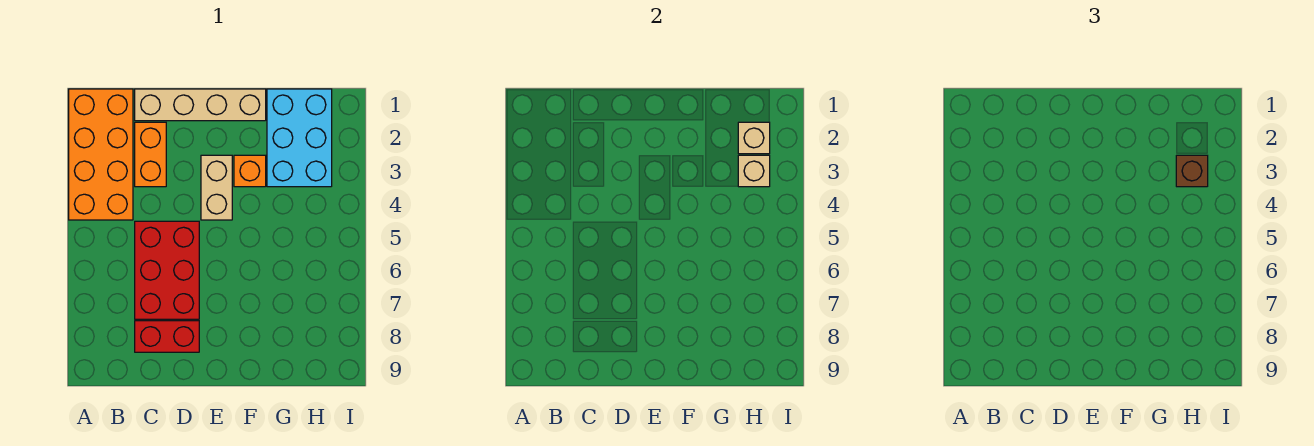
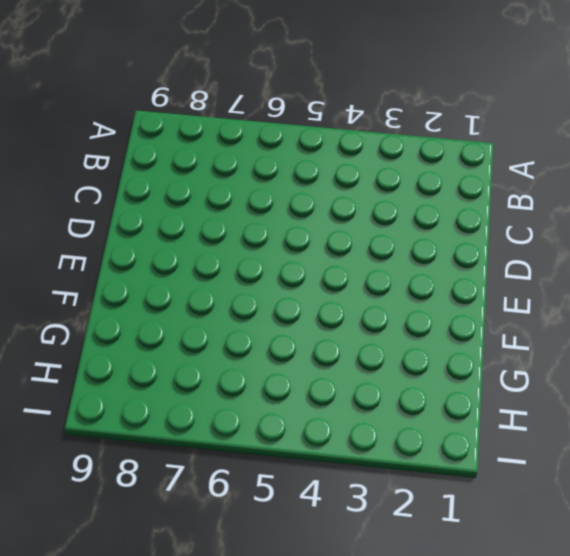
none -> orange 2x4 brick [69,89,133,220]
none -> tan 1x4 brick [135,89,266,121]

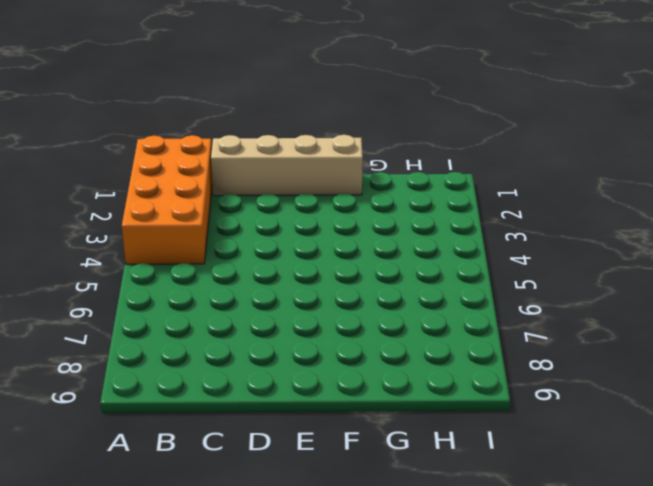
none -> orange 1x2 brick [135,122,166,187]
none -> red 2x3 brick [135,221,199,319]

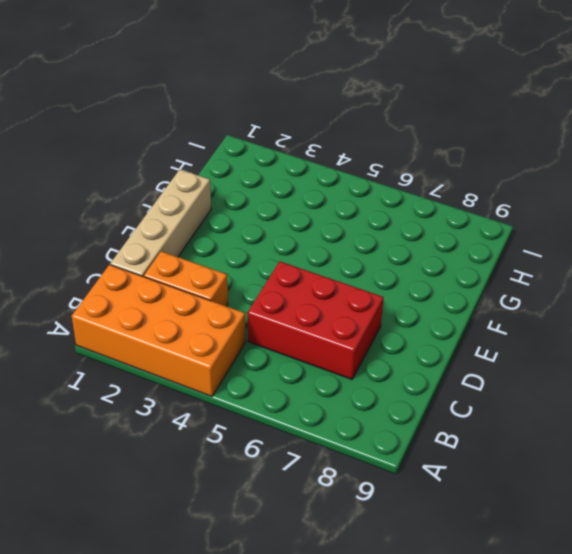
none -> red 1x2 brick [135,321,199,352]
none -> tan 1x2 brick [201,155,232,220]

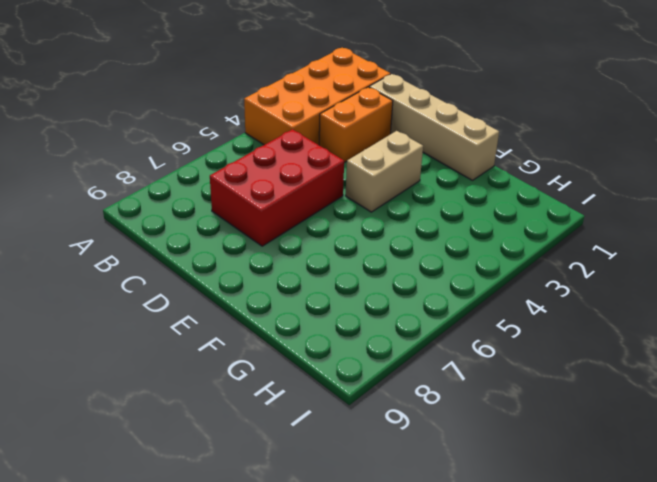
none -> red 1x2 brick [135,321,199,352]
none -> orange 1x1 brick [234,155,266,187]

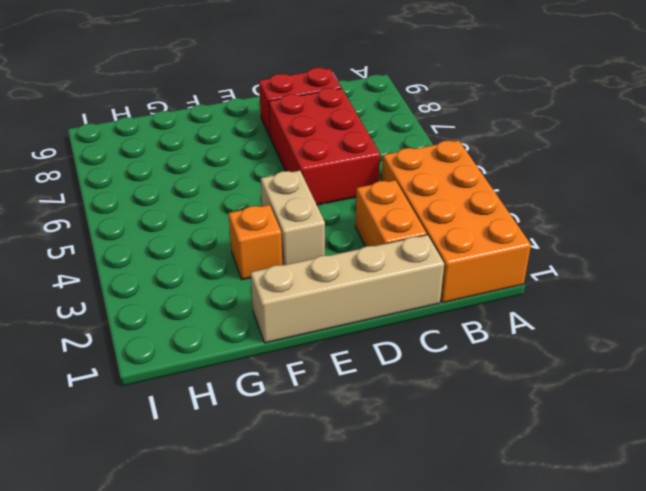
none -> cyan 2x3 brick [267,89,332,187]
none -> tan 1x1 brick [738,122,770,154]

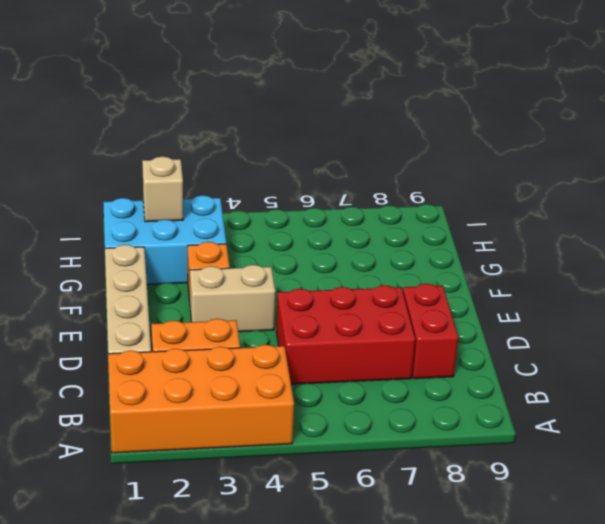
none -> tan 1x1 brick [738,155,770,187]
none -> brown 1x1 brick [1176,155,1208,187]

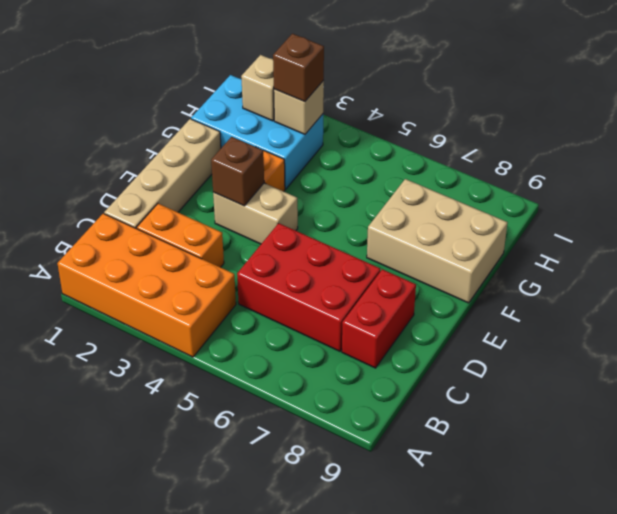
brown 1x1 brick [211,137,264,206] -> none
tan 2x3 brick [367,179,508,303] -> none

